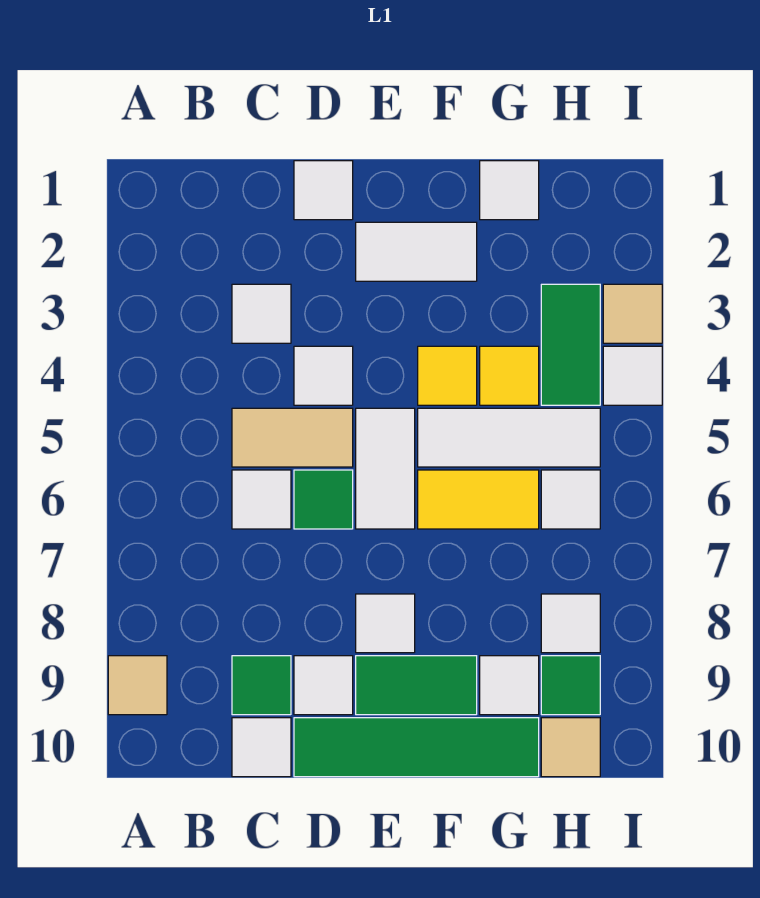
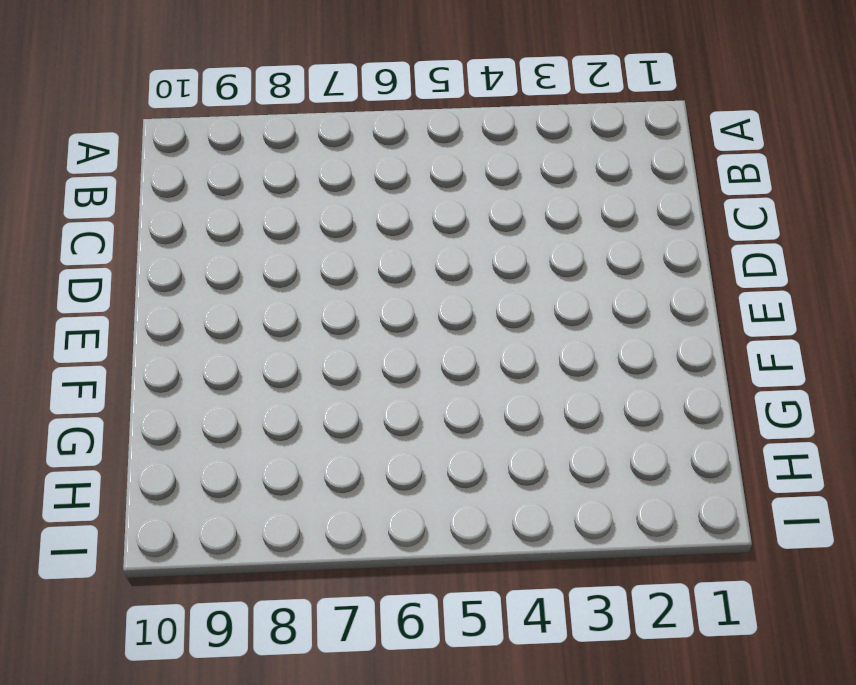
none -> tan 1x1 tile [108,656,167,715]
none -> white 1x1 tile [232,284,291,343]
none -> tan 1x2 tile [232,408,353,467]

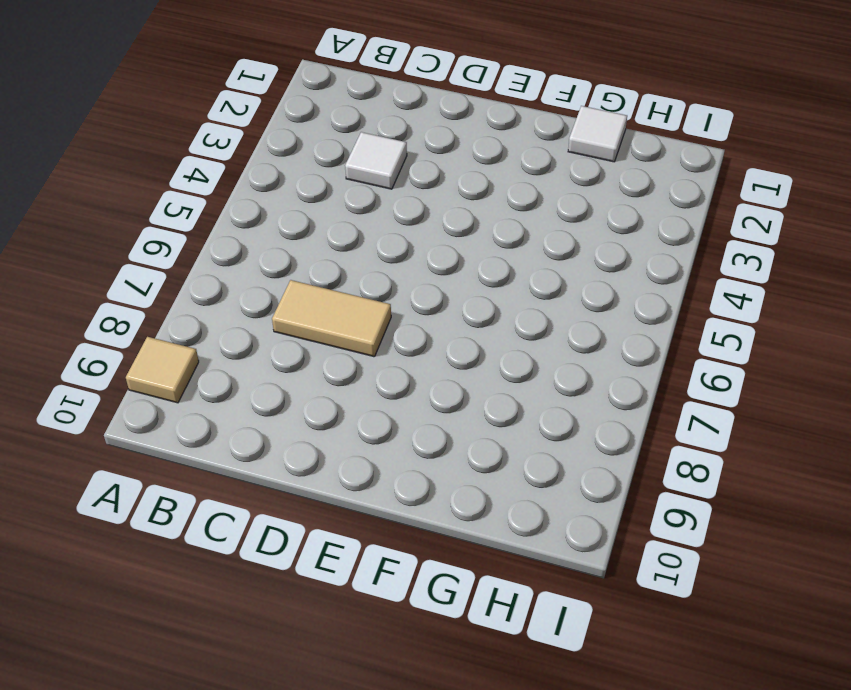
tan 1x2 tile [272,280,391,357] -> tan 1x2 tile moved to [232,408,353,467]
none -> white 1x1 tile [232,470,291,529]
none -> green 1x1 tile [232,656,291,715]
none -> white 1x1 tile [232,718,291,777]

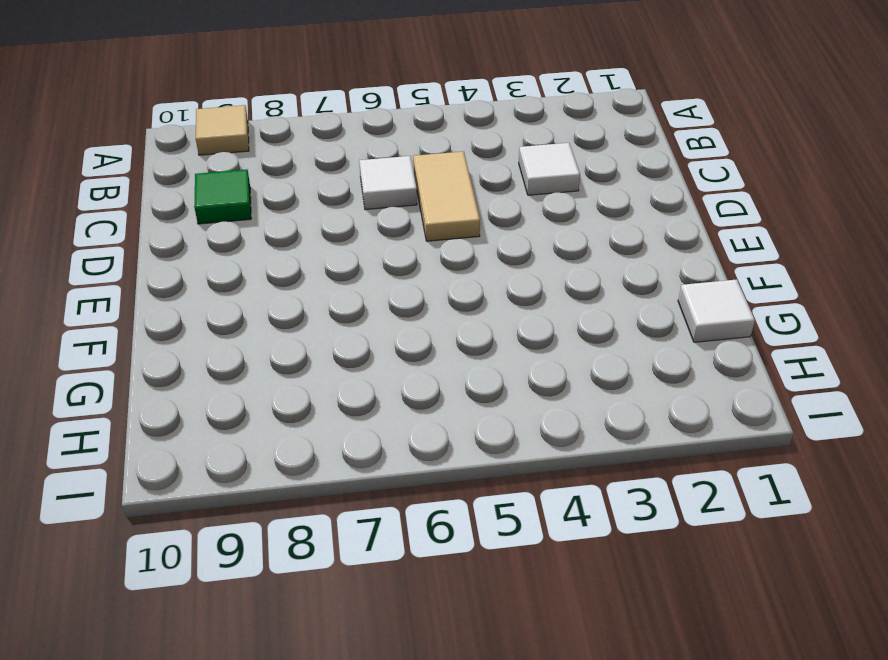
none -> white 1x1 tile [232,718,291,777]
none -> white 1x1 tile [294,161,353,220]
none -> white 1x1 tile [294,346,353,405]

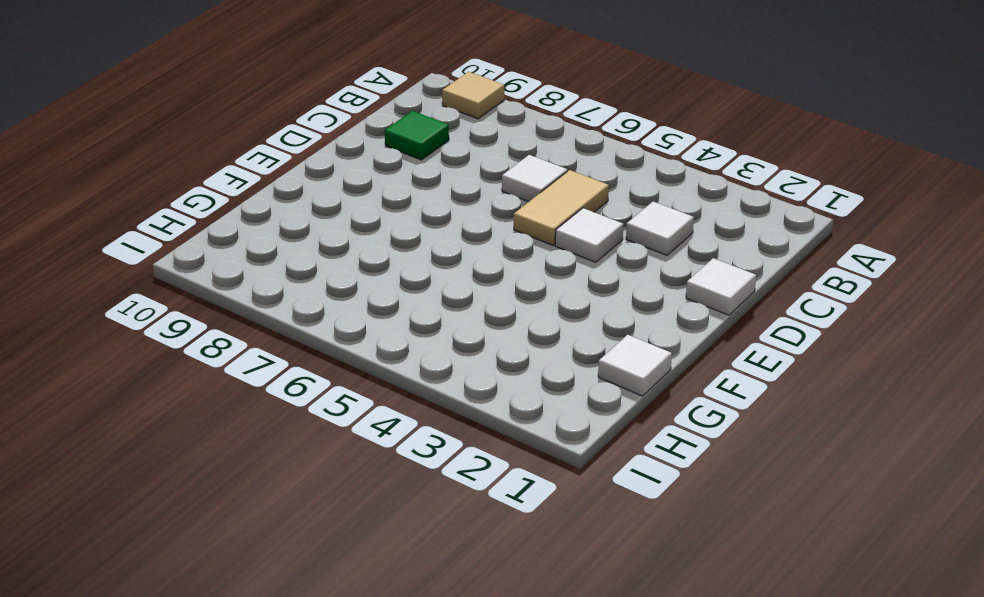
none -> white 1x1 tile [232,718,291,777]
none -> green 1x1 tile [294,470,353,529]
none -> white 1x1 tile [294,656,353,715]

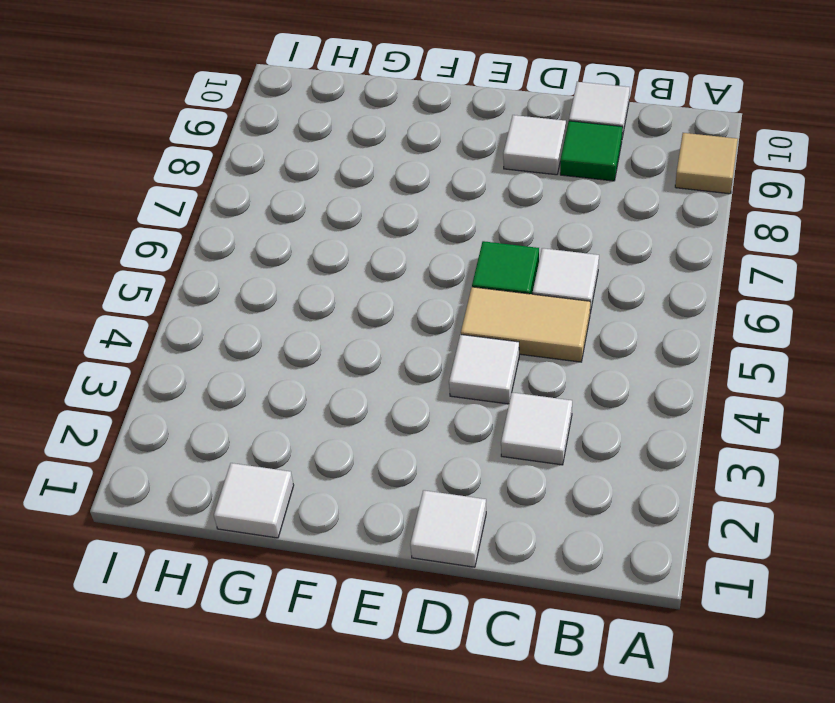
none -> green 1x4 tile [294,718,539,777]
none -> white 1x2 tile [356,222,477,281]
none -> white 1x2 tile [356,408,415,529]

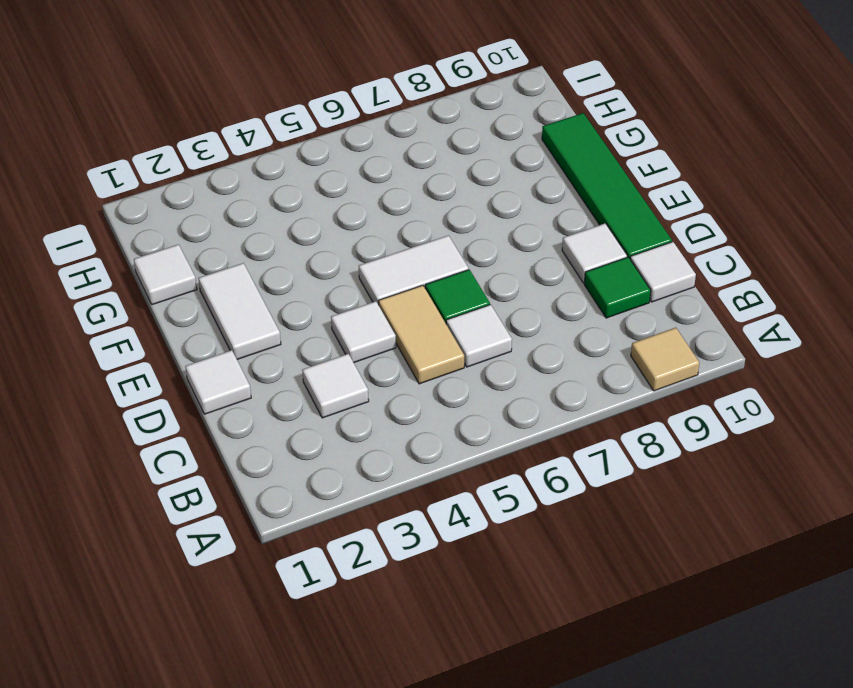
none -> white 1x1 tile [356,594,415,653]
none -> green 1x2 tile [356,656,477,715]
none -> yellow 1x1 tile [418,346,477,405]

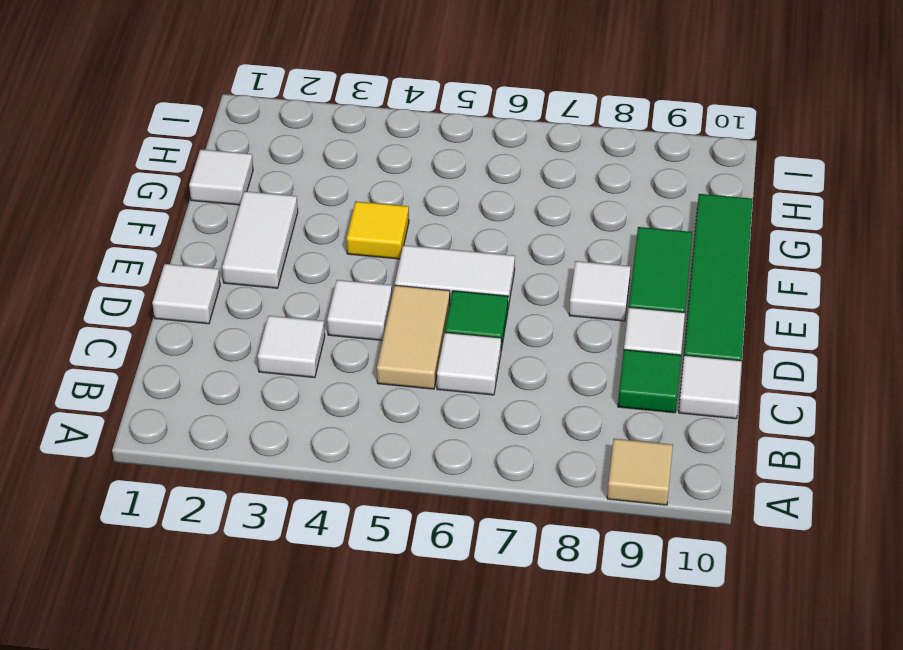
none -> white 1x3 tile [418,408,600,467]
none -> yellow 1x2 tile [418,470,539,529]
none -> yellow 1x1 tile [480,346,539,405]

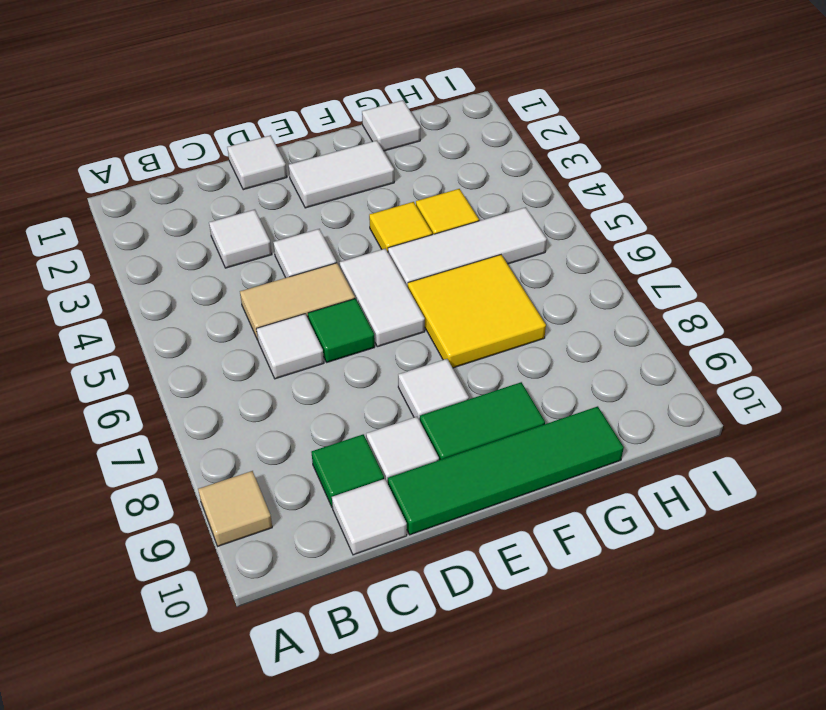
yellow 2x2 tile [408,255,546,368] -> yellow 1x2 tile [418,470,539,529]
none -> white 1x1 tile [480,656,539,715]
none -> green 1x2 tile [541,284,600,405]
none -> white 1x1 tile [541,470,600,529]

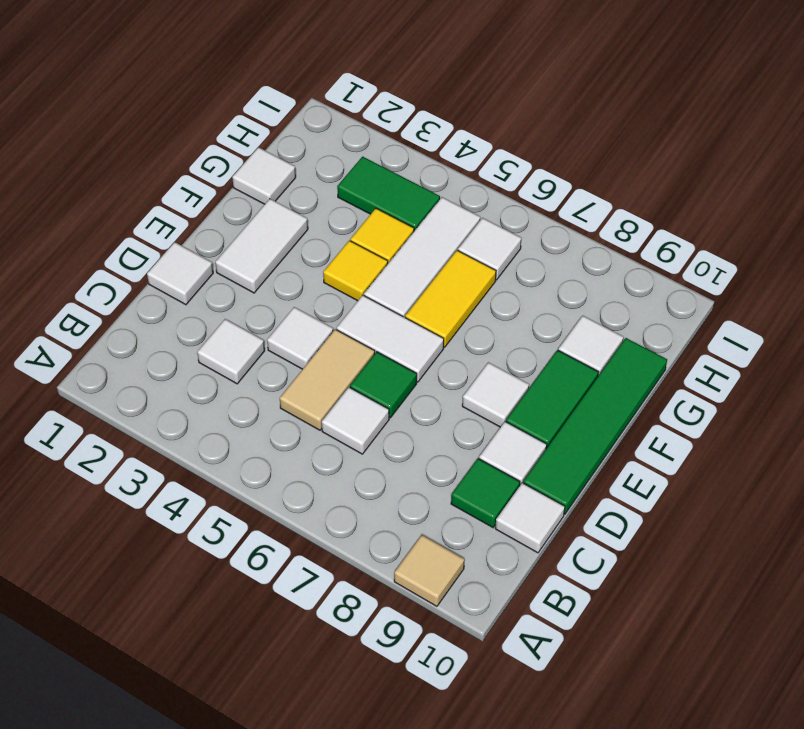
none -> white 1x1 tile [541,594,600,653]
none -> green 1x1 tile [541,656,600,715]
none -> tan 1x1 tile [541,718,600,777]

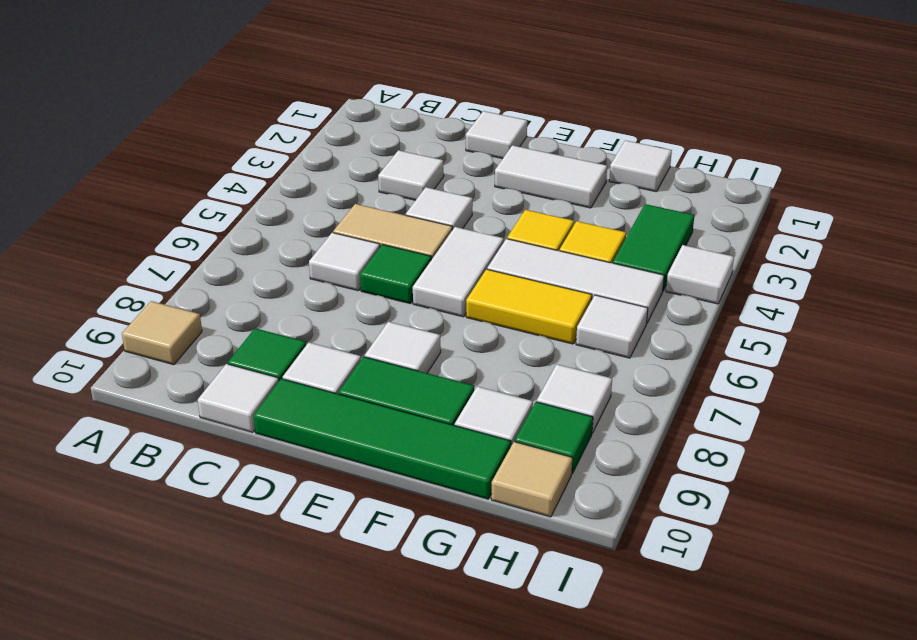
none -> tan 1x1 tile [603,284,662,343]

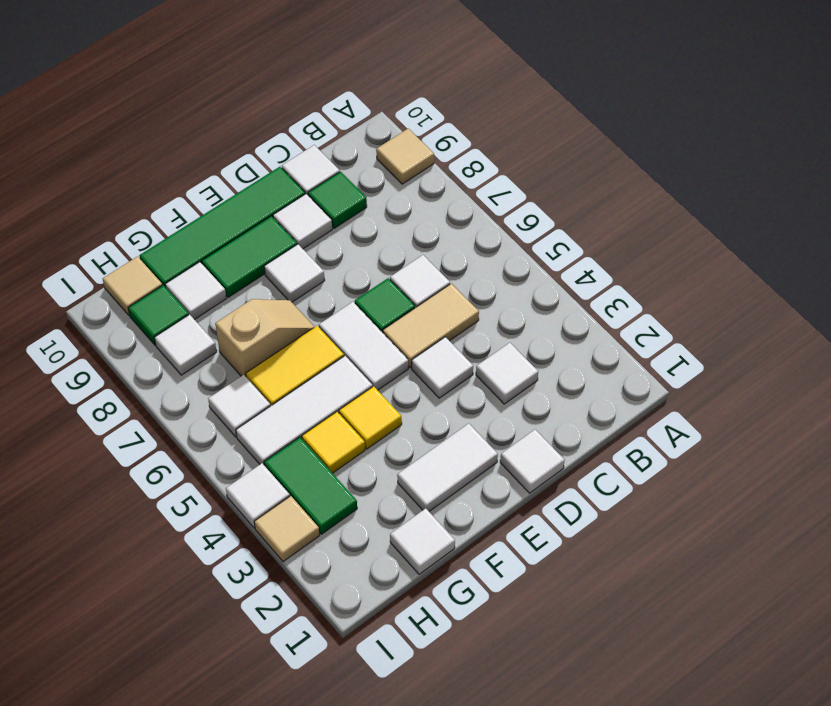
tan 1x2 slope [215,299,314,376] -> none

